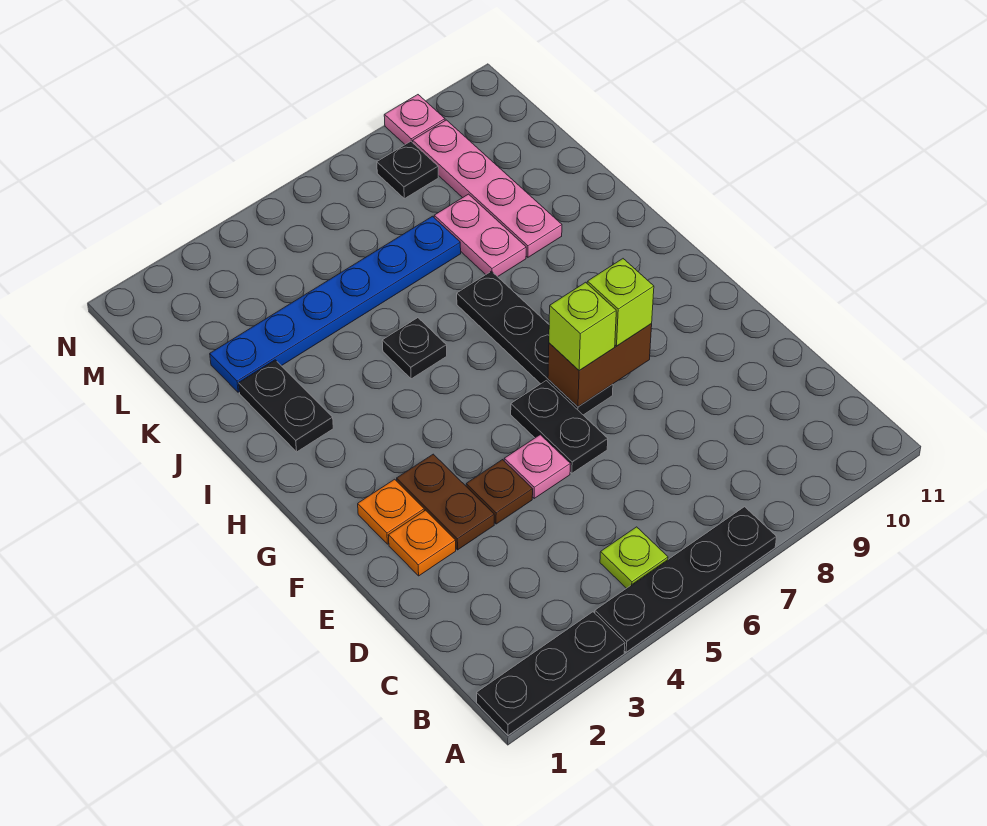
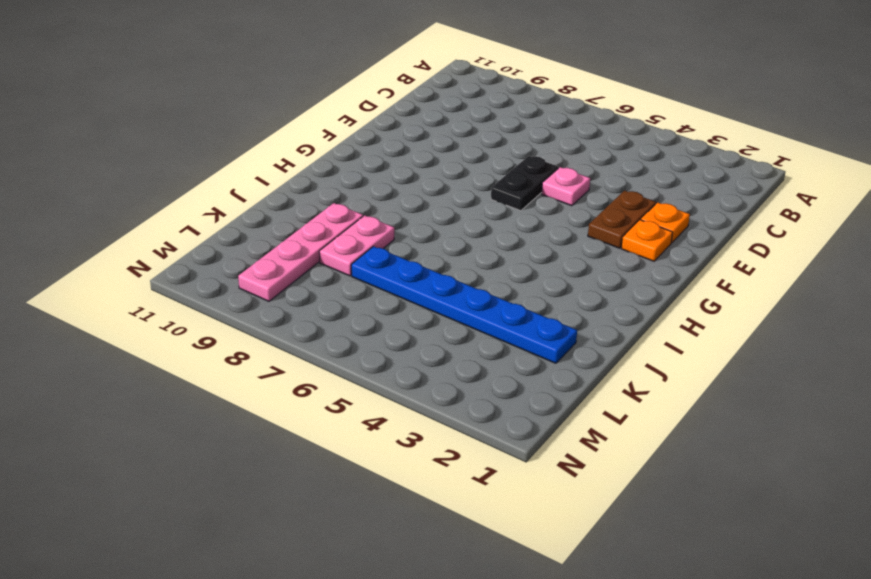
none -> black 1x3 plate [477,612,625,735]
none -> black 1x4 plate [595,507,777,652]
none -> lime 1x1 plate [600,527,668,588]

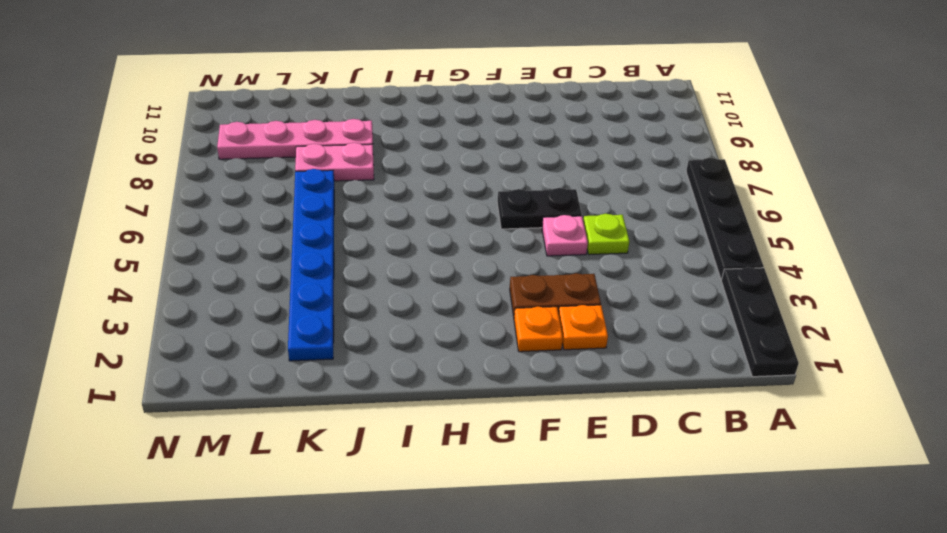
lime 1x1 plate [583,214,629,255] -> lime 1x1 plate moved to [600,527,668,588]
none -> brown 1x1 plate [466,460,533,524]
none -> black 1x4 plate [457,271,613,415]
none -> black 1x2 plate [239,360,333,452]

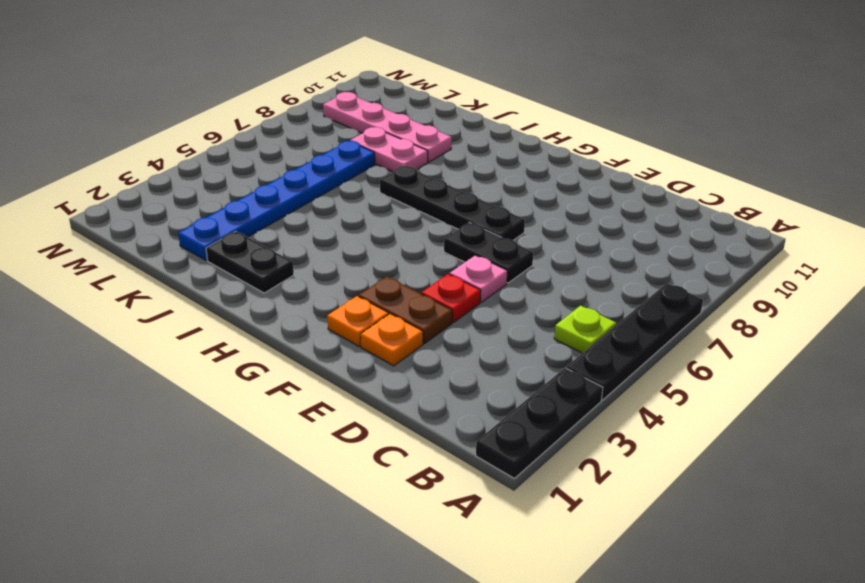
red 1x1 plate [421,274,481,323] -> brown 1x1 plate [466,460,533,524]
none -> black 1x1 plate [382,318,447,379]
none -> black 1x1 plate [377,141,438,199]
none -> pink 1x1 plate [384,95,445,144]

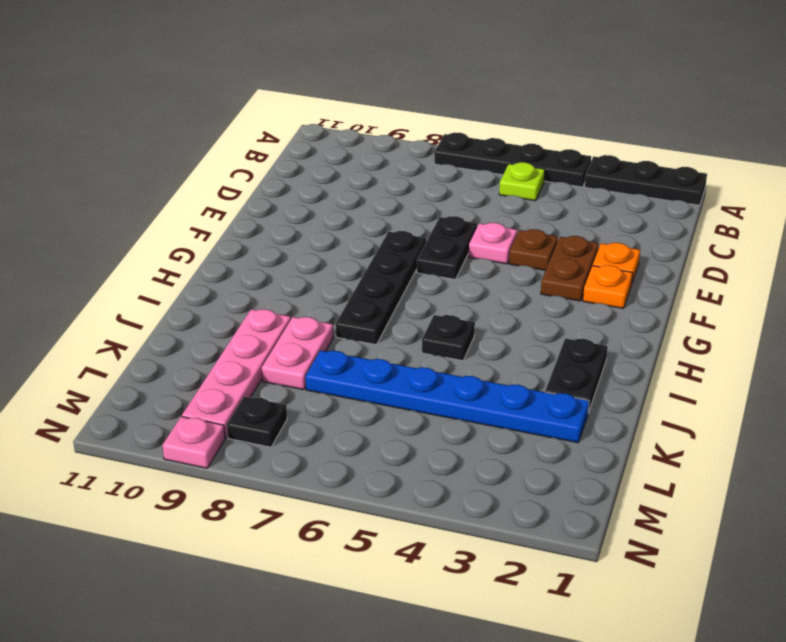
none -> brown 1x2 brick [548,324,652,407]
none -> lime 1x1 brick [549,282,616,371]
none -> lime 1x1 brick [587,259,654,346]

